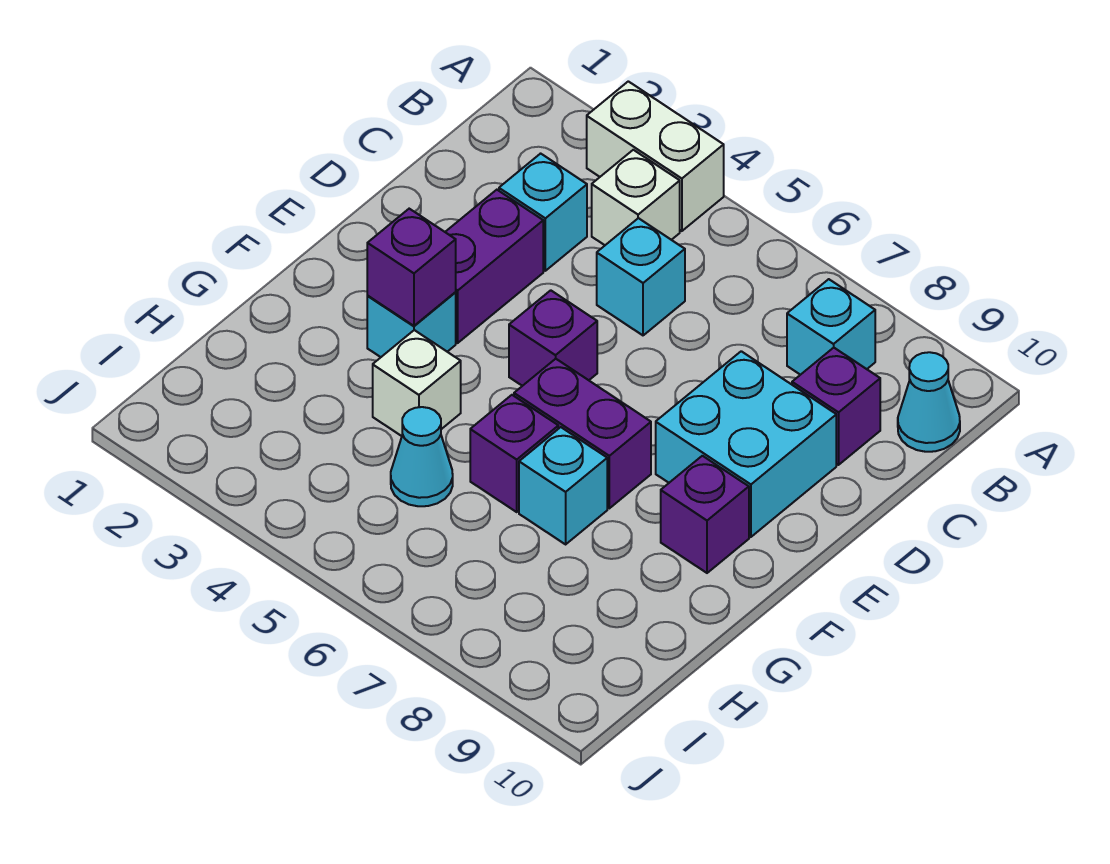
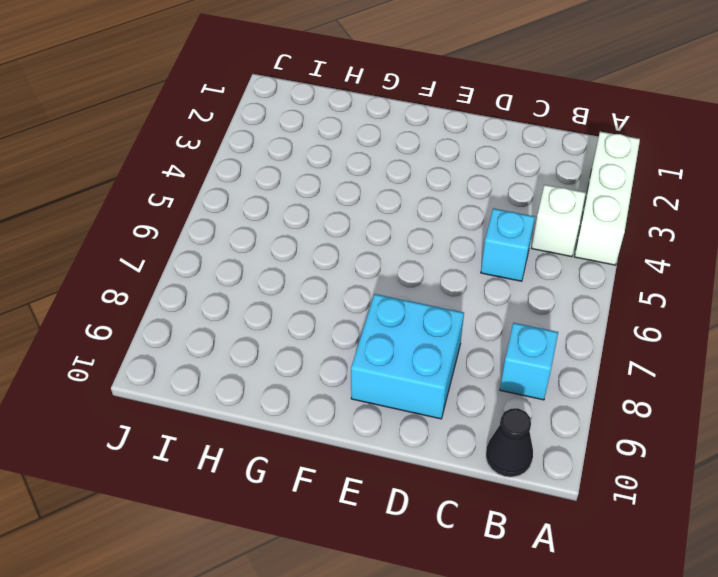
white 1x3 brick [574,132,640,265] -> white 1x2 brick [587,81,724,231]
black 1x1 cone [486,408,533,477] -> cyan 1x1 cone [898,352,960,452]
none -> cyan 1x1 brick [499,154,587,271]
none -> purple 1x1 brick [792,348,880,465]
none -> purple 1x2 brick [446,190,543,343]

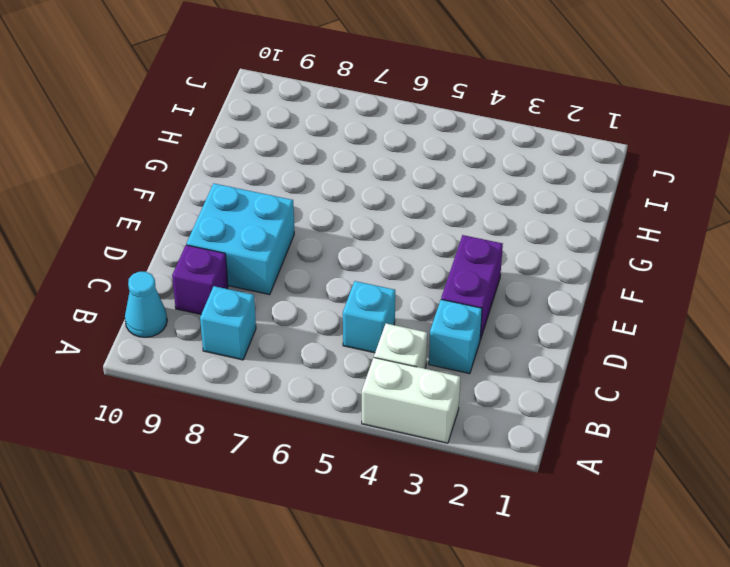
none -> purple 1x1 brick [509,290,597,386]
none -> cyan 1x1 brick [367,293,456,357]
none -> purple 1x2 brick [514,359,651,508]

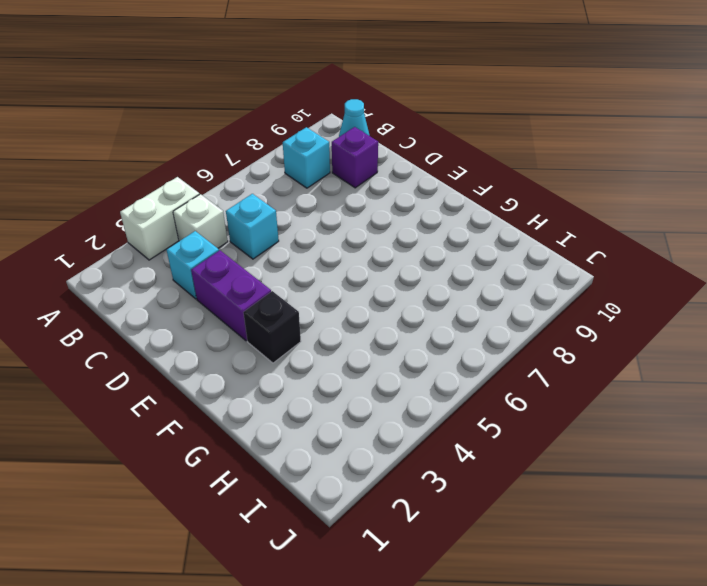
black 1x1 brick [243,291,301,363] -> cyan 1x1 brick [367,293,456,357]
none -> cyan 2x2 brick [656,351,836,537]
none -> purple 1x1 brick [509,290,597,386]
none -> purple 1x2 brick [514,359,651,508]

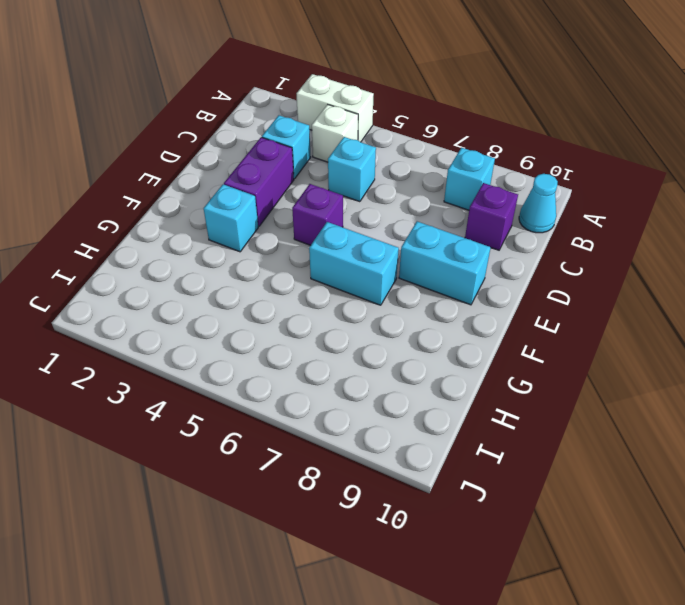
cyan 1x2 brick [399,221,491,305] -> cyan 2x2 brick [656,351,836,537]
cyan 1x2 brick [309,222,399,305] -> purple 1x2 brick [514,359,651,508]
none -> purple 1x1 brick [661,456,749,573]
none -> white 1x1 brick [373,330,461,436]
none -> purple 1x1 brick [470,395,558,512]

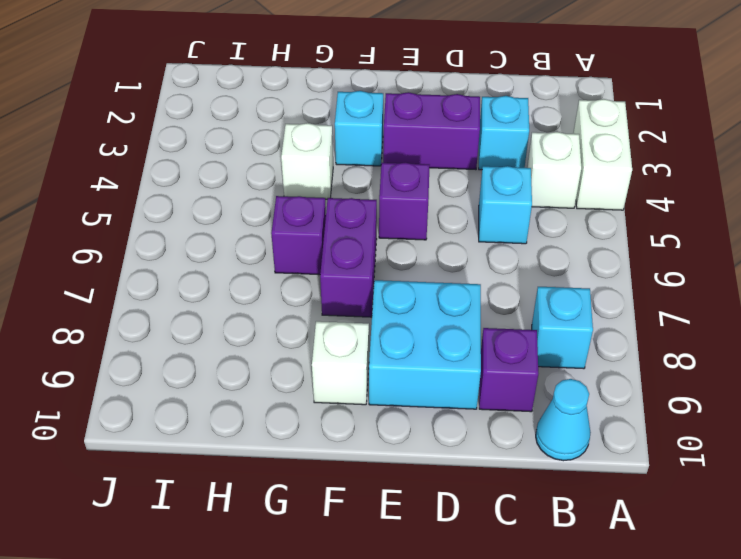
white 1x1 brick [312,321,369,405] -> purple 1x1 brick [661,456,749,573]
none -> cyan 1x1 brick [519,427,607,544]
none -> cyan 1x1 cone [391,407,453,506]
none -> purple 1x1 brick [367,209,456,326]

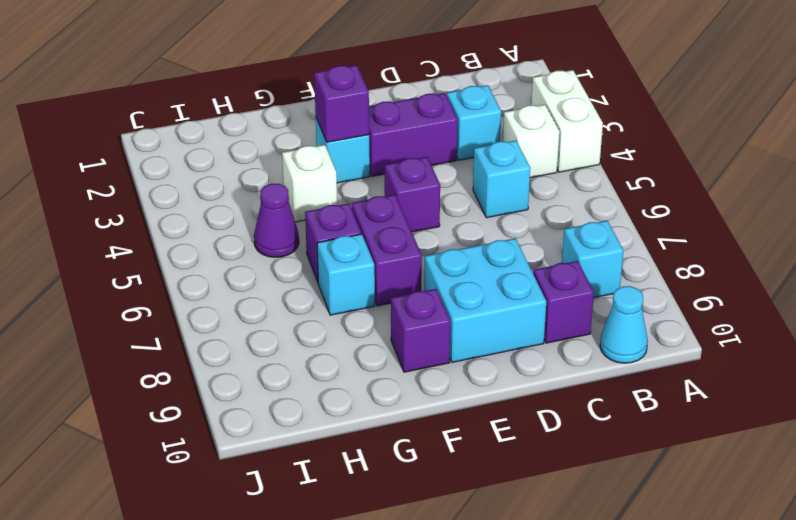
purple 1x1 cone [254,184,299,257] -> cyan 1x1 cone [391,407,453,506]

